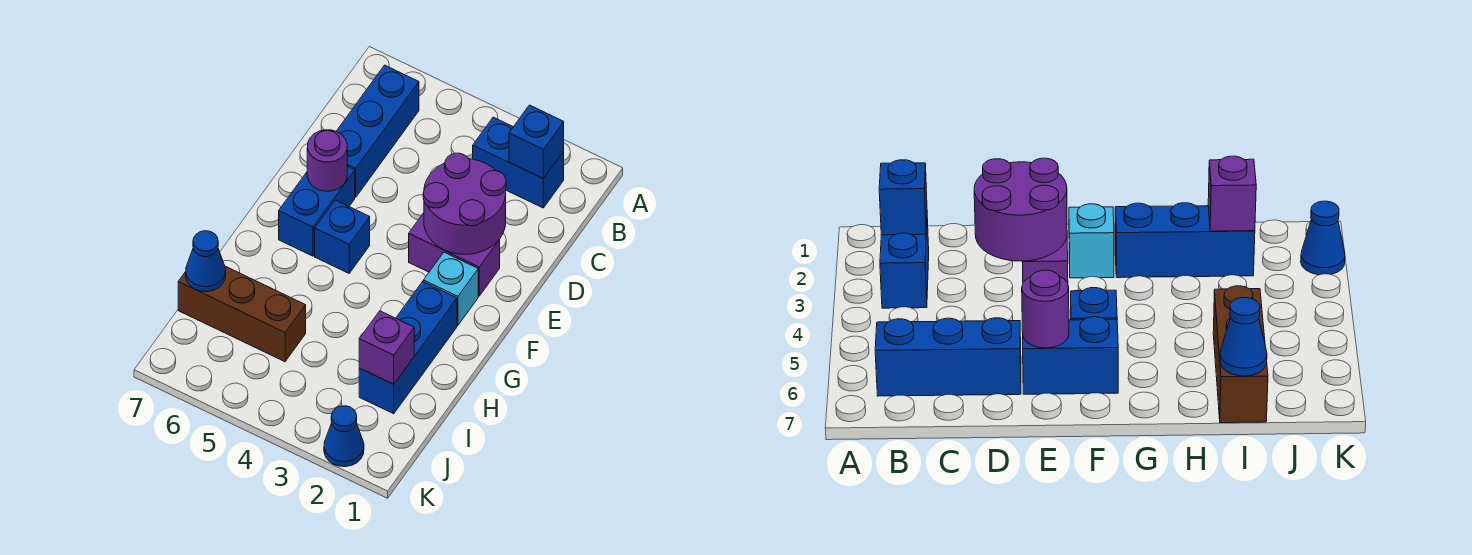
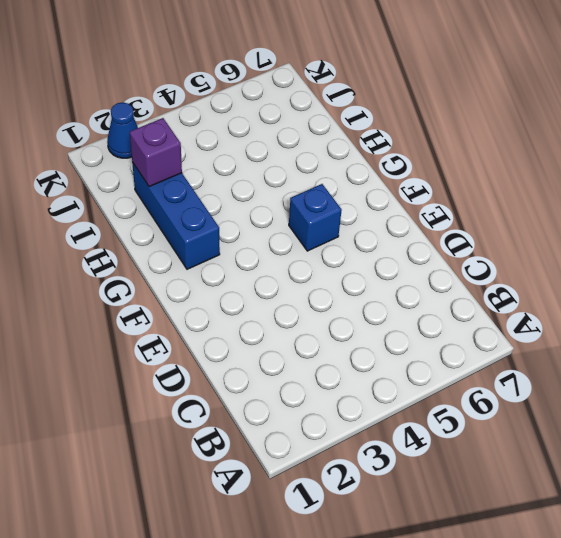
none -> blue 1x2 brick [473,117,564,208]
none -> blue 1x3 brick [336,65,419,197]
none -> purple 1x2 brick [409,213,500,296]

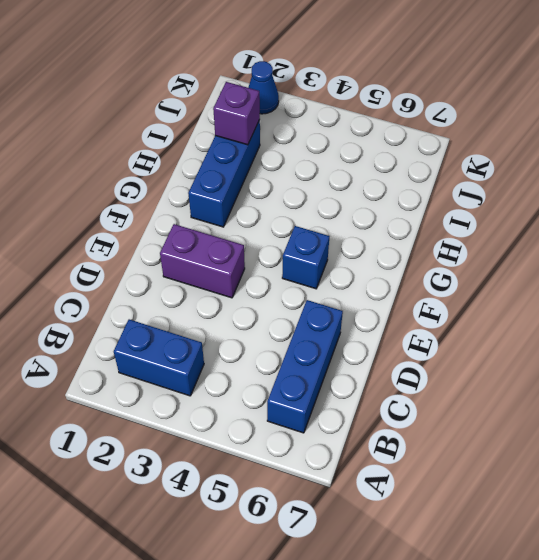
none -> blue 1x2 brick [279,166,355,256]
none -> cyan 1x1 brick [423,252,478,326]
none -> brown 1x3 brick [178,266,306,362]

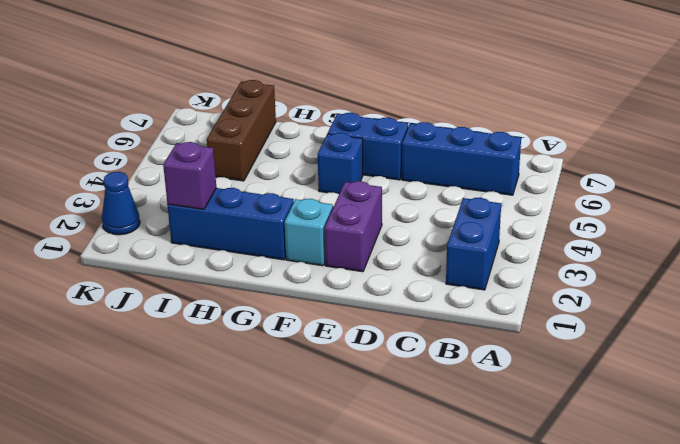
none -> blue 1x1 brick [509,105,564,178]
none -> purple 2x2 round brick [423,153,506,254]
none -> purple 1x1 round brick [307,130,347,191]

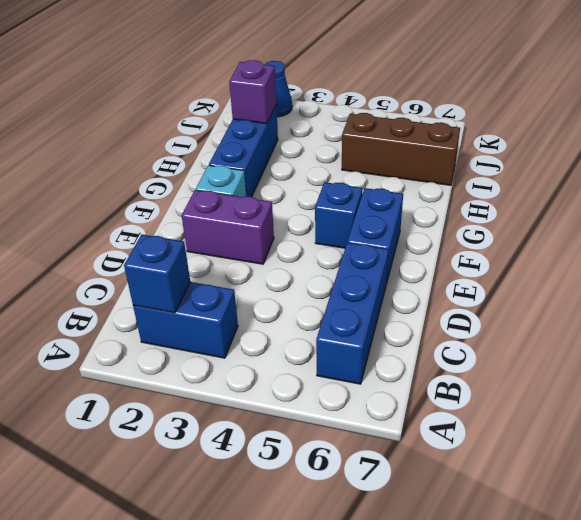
none -> purple 2x2 round brick [423,153,506,254]
none -> purple 1x1 round brick [307,130,347,191]
none -> blue 1x1 cone [186,231,226,292]

